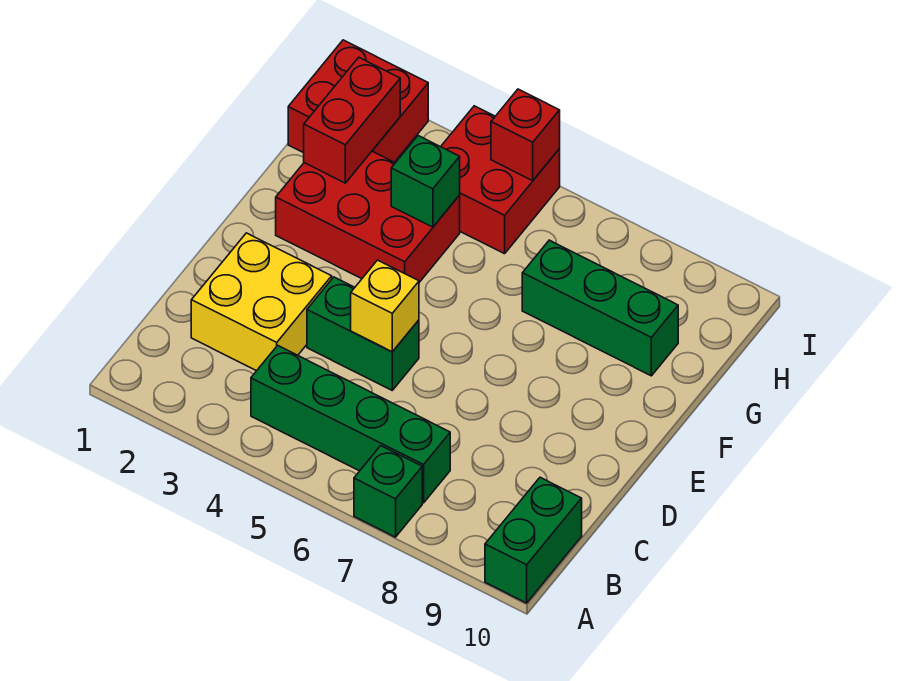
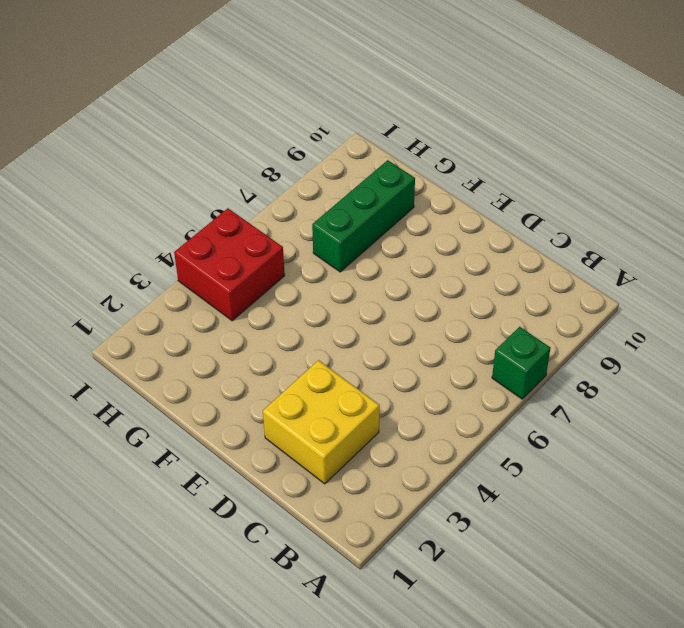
none -> green 1x2 brick [485,477,582,603]
none -> green 1x4 brick [251,345,450,503]
none -> green 1x2 brick [307,277,419,390]

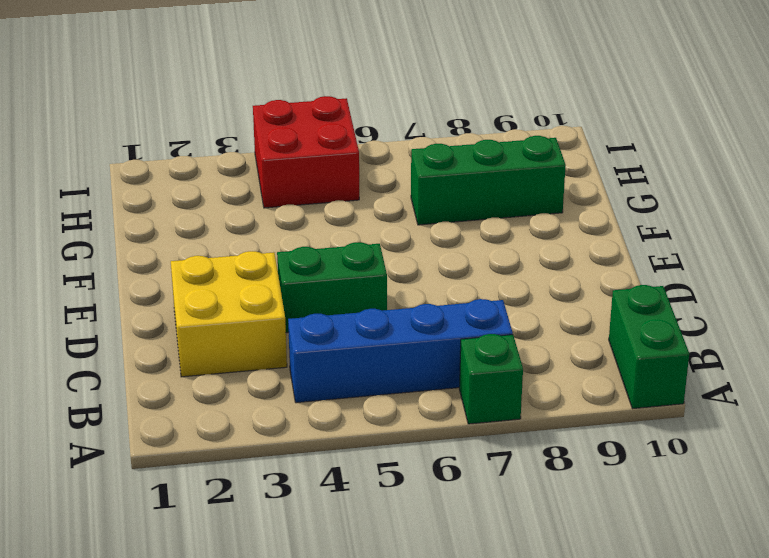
blue 1x4 brick [288,299,513,403] -> green 1x4 brick [251,345,450,503]
none -> red 2x3 brick [276,151,460,282]
none -> red 2x2 brick [288,40,428,162]
none -> yellow 1x1 brick [351,260,419,352]

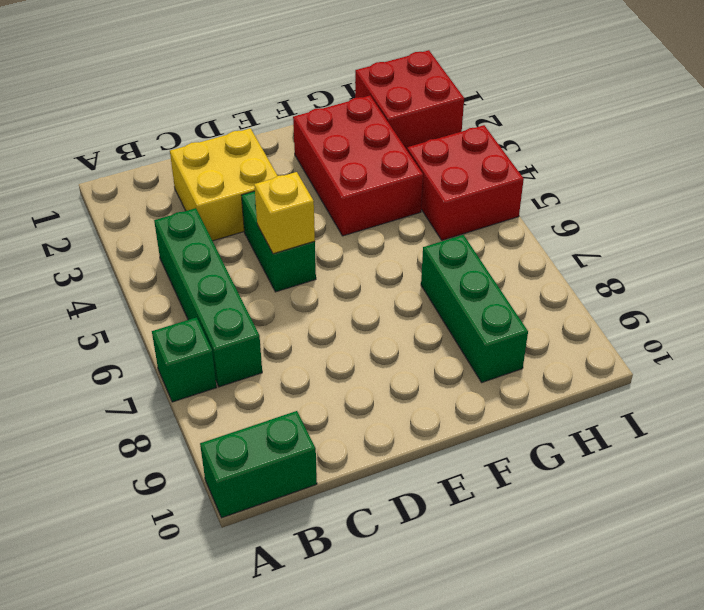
none -> red 1x2 brick [304,57,400,183]
none -> green 1x1 brick [391,136,460,227]
none -> red 1x1 brick [491,89,560,181]

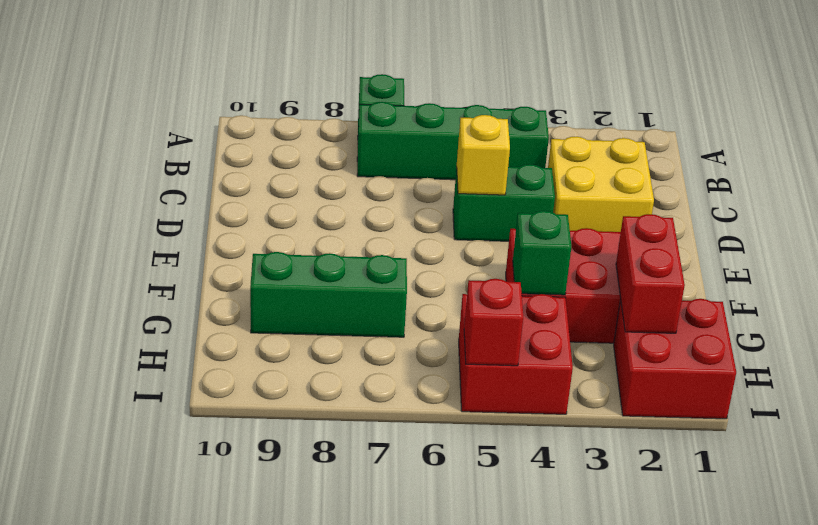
none -> green 1x2 brick [485,477,582,603]

